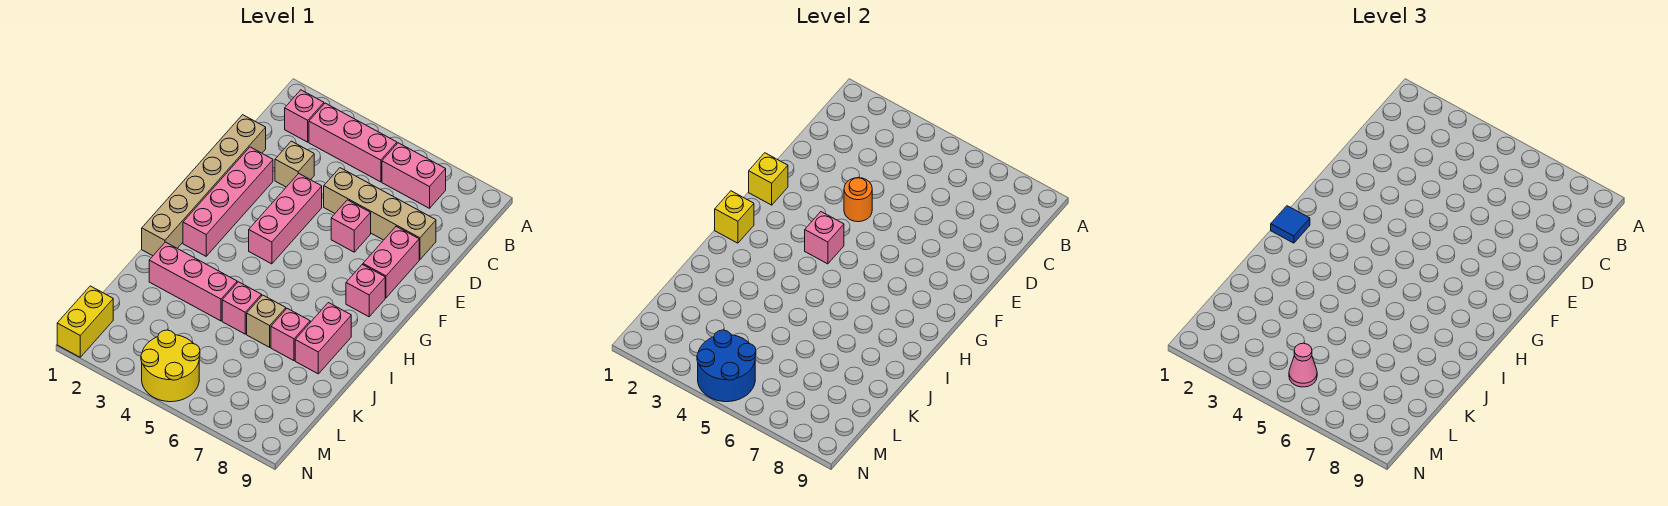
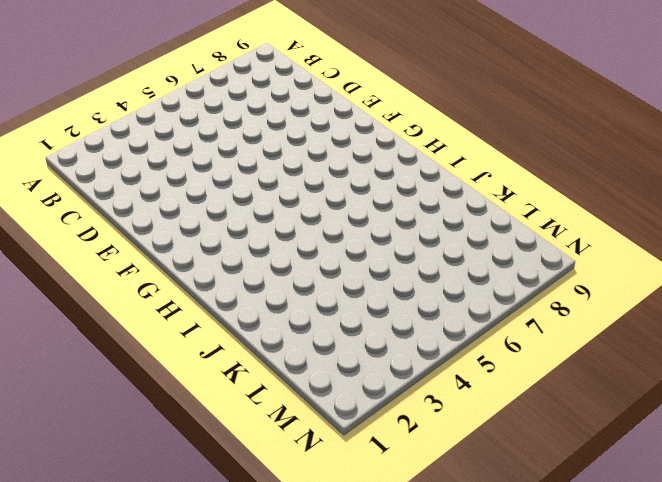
none -> pink 1x1 brick [285,90,324,142]
none -> pink 1x3 brick [309,103,397,182]
none -> pink 1x2 brick [382,143,446,208]

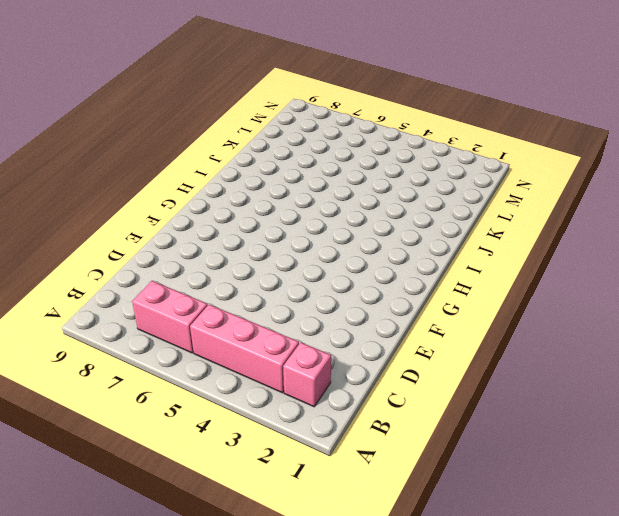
none -> tan 1x6 brick [142,115,266,256]
none -> tan 1x1 brick [275,141,314,187]
none -> tan 1x4 brick [324,168,436,260]

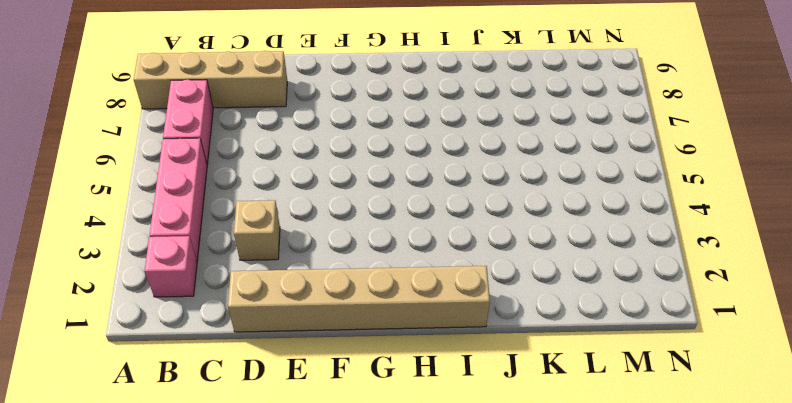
tan 1x4 brick [134,51,287,109] -> tan 1x4 brick turned to [324,168,436,260]
none -> pink 1x4 brick [183,147,273,256]
none -> pink 1x3 brick [249,174,322,264]
none -> pink 1x1 brick [331,200,371,252]

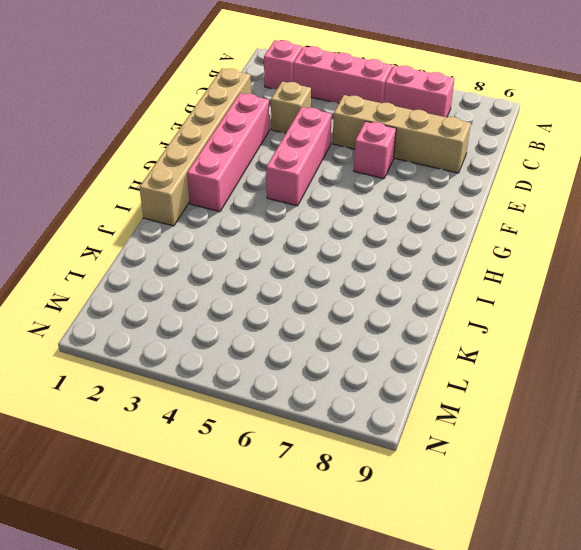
none -> pink 1x2 brick [363,227,419,298]
none -> pink 1x1 brick [346,265,385,317]
none -> pink 1x2 brick [295,303,351,374]

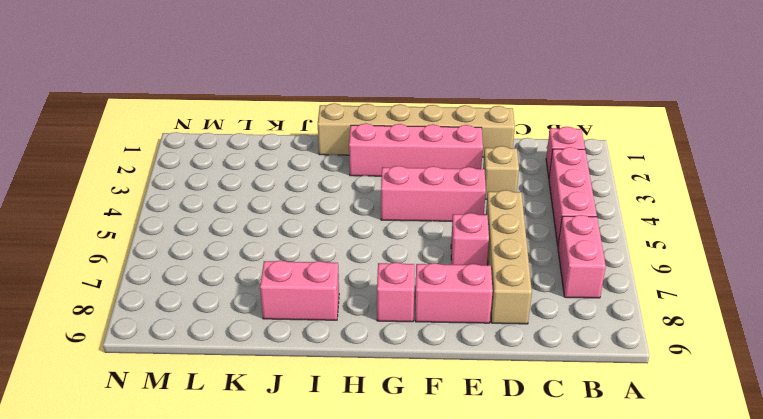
none -> pink 1x3 brick [149,242,237,321]
none -> pink 1x1 brick [222,282,262,334]
none -> tan 1x1 brick [247,295,286,347]

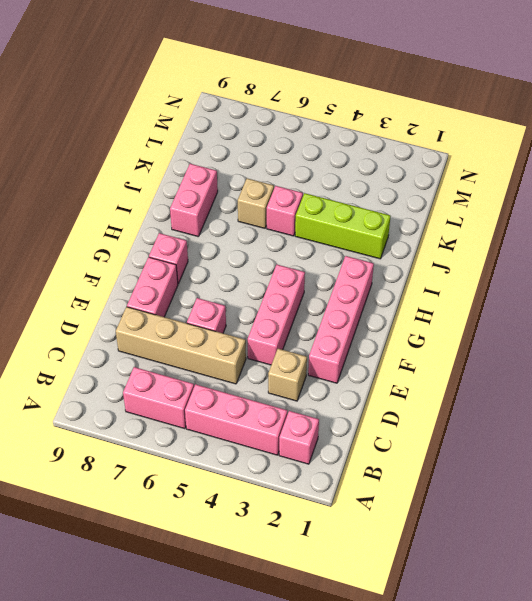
lime 1x3 brick [295,193,390,259] -> pink 1x3 brick [149,242,237,321]
none -> tan 1x6 brick [142,115,266,256]
none -> pink 1x1 brick [271,308,310,361]
none -> yellow 1x2 brick [57,286,113,357]

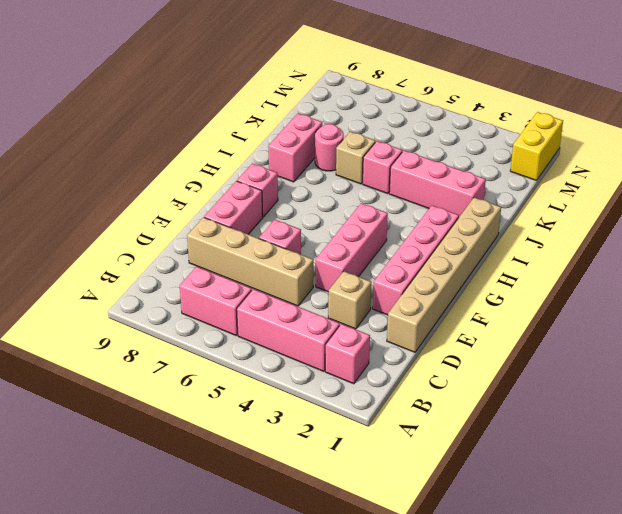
pink 1x1 round brick [315,124,344,171] -> pink 1x1 brick [271,308,310,361]
none -> yellow 2x2 round brick [141,330,200,402]
none -> orange 1x1 round brick [844,178,872,222]
none -> yellow 1x1 brick [749,153,788,205]

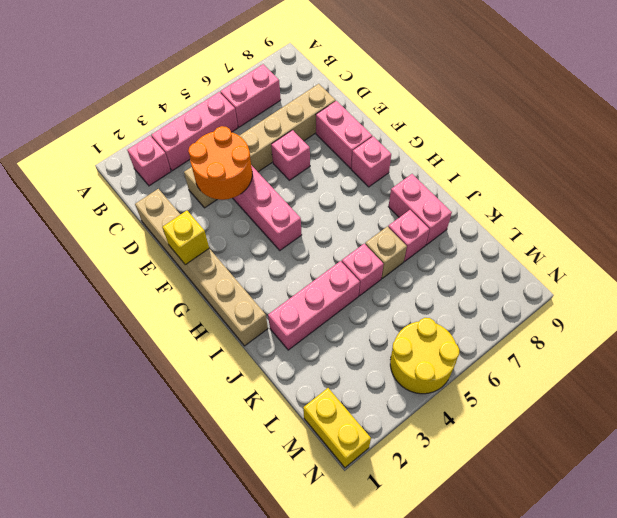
orange 2x2 round brick [188,126,252,200] -> orange 1x1 round brick [844,178,872,222]
none -> pink 1x4 brick [183,147,273,256]
none -> pink 1x1 brick [805,212,844,264]
none -> yellow 1x1 brick [715,191,754,243]

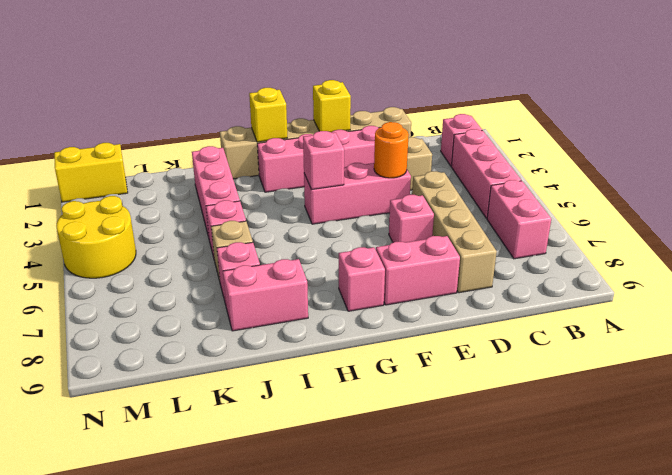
none -> blue 2x2 round brick [697,330,756,402]
none -> blue 1x1 tile [1271,206,1310,243]
none -> pink 1x1 cone [1289,343,1317,387]

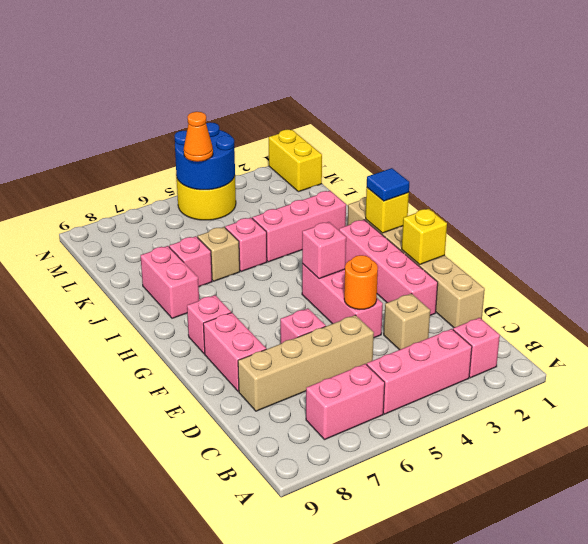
orange 1x1 cone [184,112,213,162] -> pink 1x1 cone [1289,343,1317,387]

